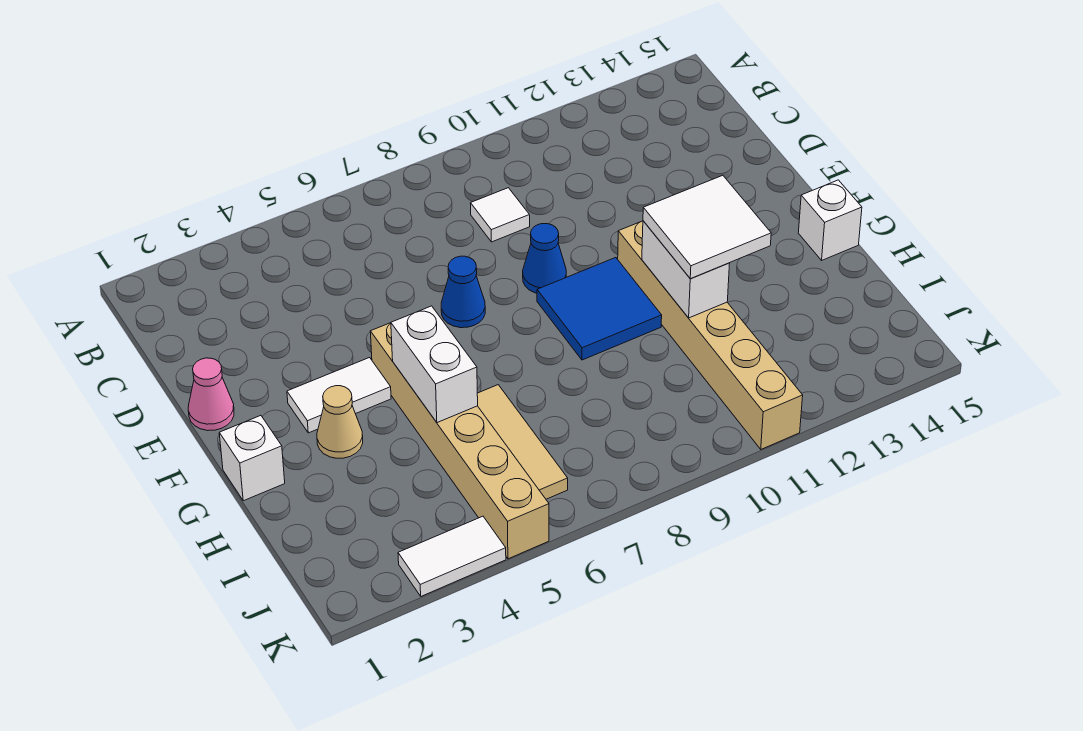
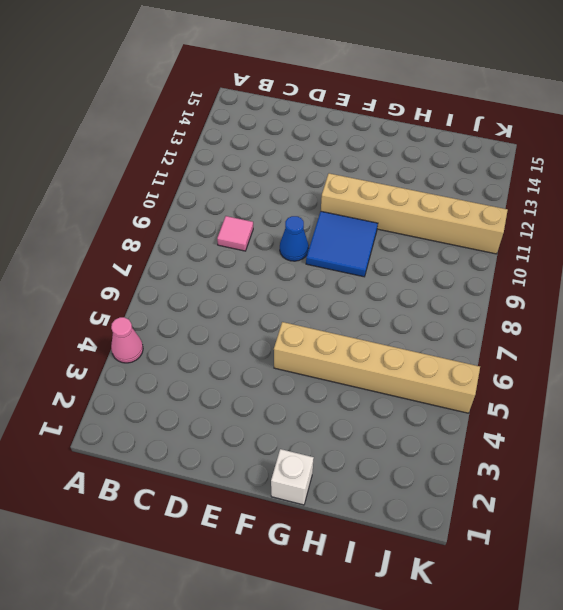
pink 1x1 cone [111,317,143,363] -> pink 1x1 cone moved to [188,358,234,431]
pink 1x1 tile [217,216,253,251] -> white 1x1 tile [471,188,530,242]
none -> blue 1x1 cone [441,256,485,328]
none -> white 1x2 tile [287,358,391,433]
none -> tan 1x1 cone [317,386,363,458]

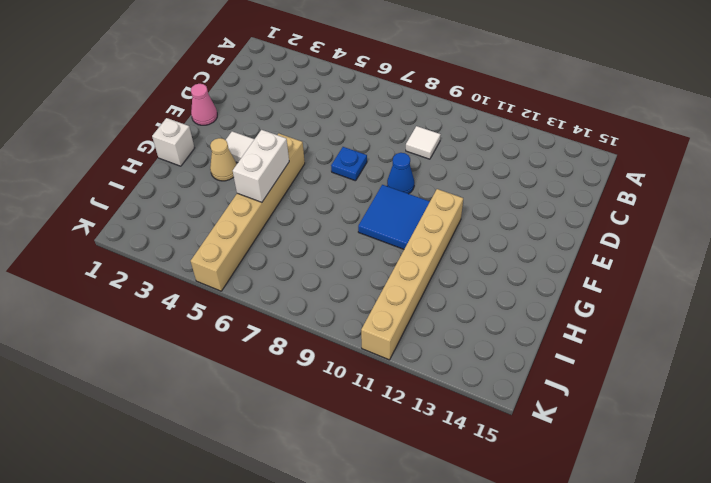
blue 1x1 plate [331,147,367,181] -> blue 1x1 cone [441,256,485,328]
none -> white 1x1 brick [798,180,862,260]
none -> tan 1x3 tile [477,385,568,499]
none -> white 1x2 tile [398,516,506,596]

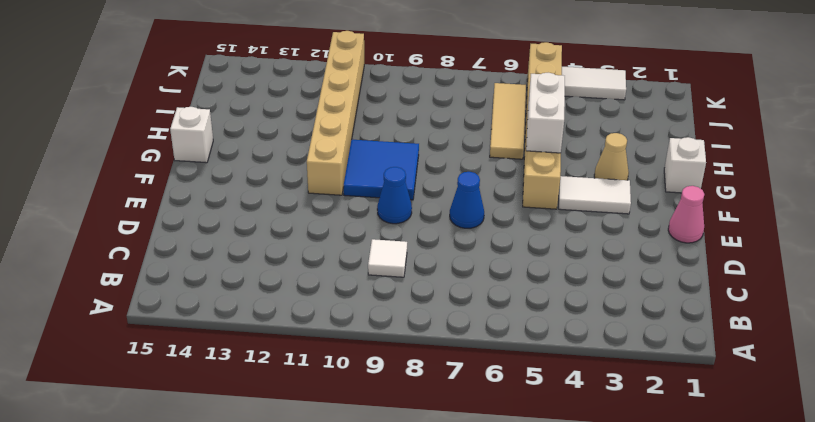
none -> white 1x2 brick [642,221,730,318]
none -> white 2x2 tile [643,175,771,279]

